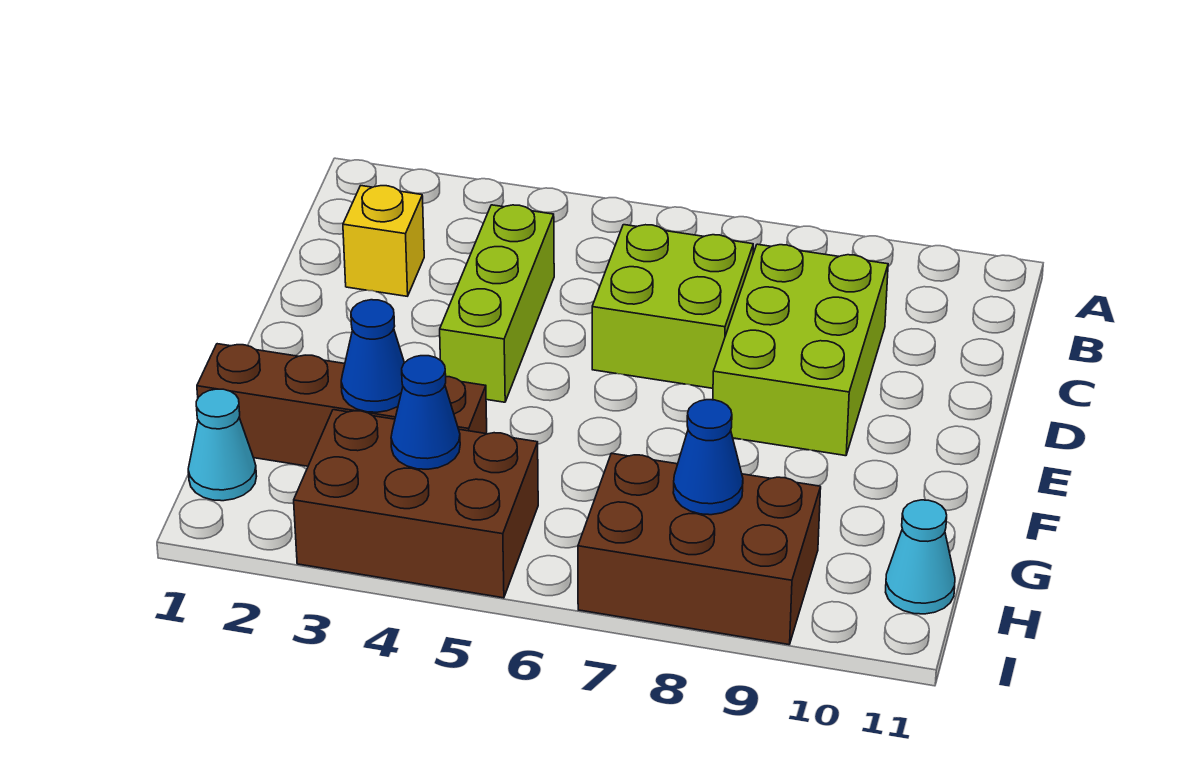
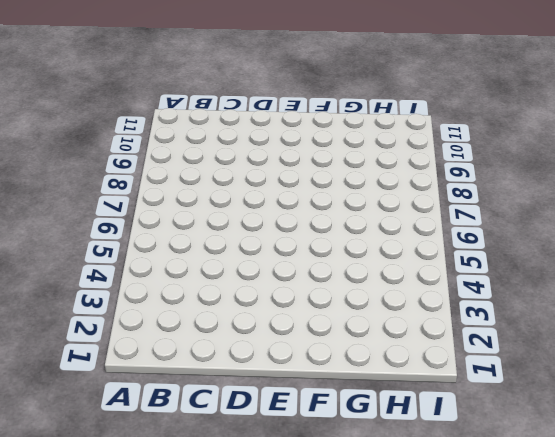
none -> yellow 1x1 brick [343,186,424,296]
none -> lime 1x3 brick [440,205,554,402]
none -> lime 2x2 brick [592,225,753,388]

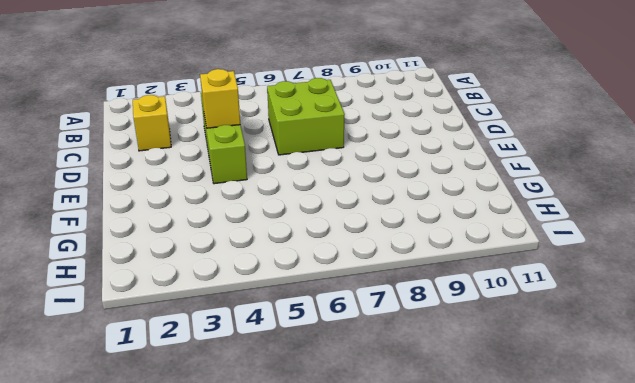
yellow 1x1 brick [200,69,240,128] -> none
none -> lime 2x3 brick [713,244,888,456]
none -> brown 1x4 brick [197,344,487,466]
none -> cyan 1x1 cone [188,389,257,501]

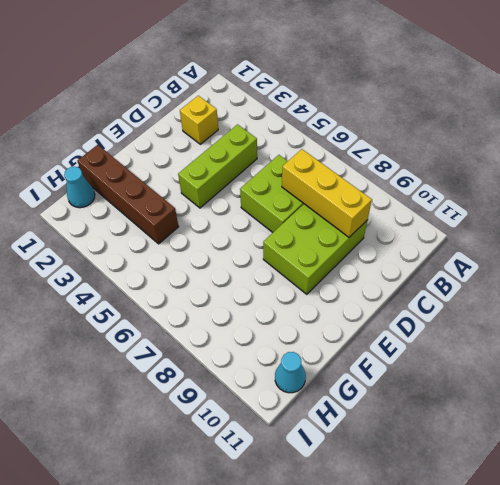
yellow 1x3 brick [282,149,372,237] -> none
none -> brown 2x3 brick [294,410,538,598]
none -> brown 2x3 brick [578,453,821,645]
none -> blue 1x1 cone [341,300,404,412]

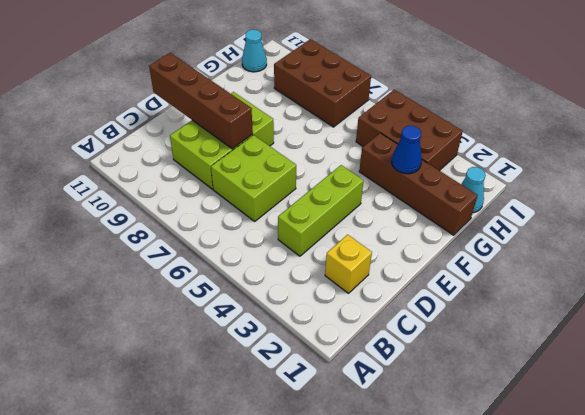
brown 1x4 brick [149,53,253,149] -> none
none -> blue 1x1 cone [391,356,460,469]
none -> blue 1x1 cone [673,400,743,515]

